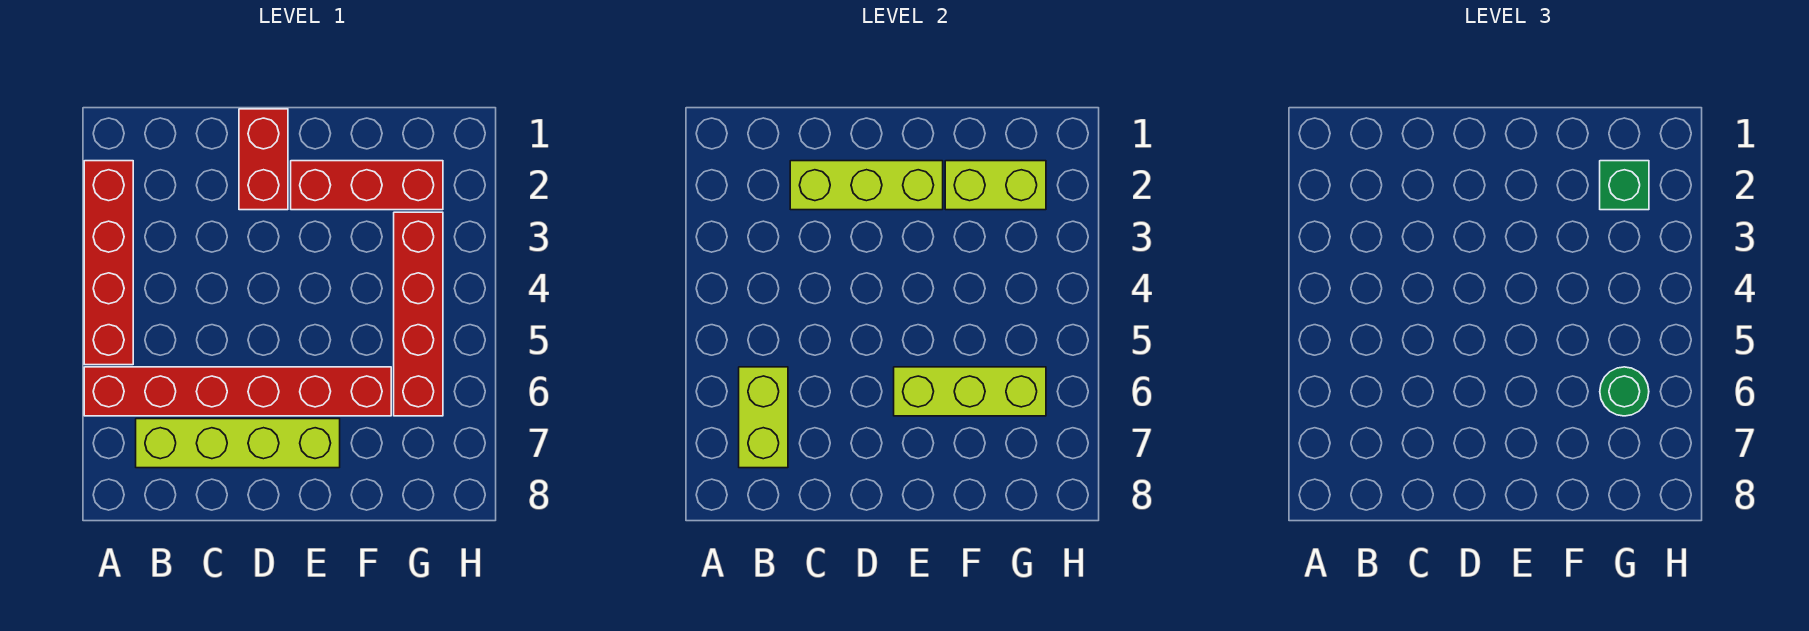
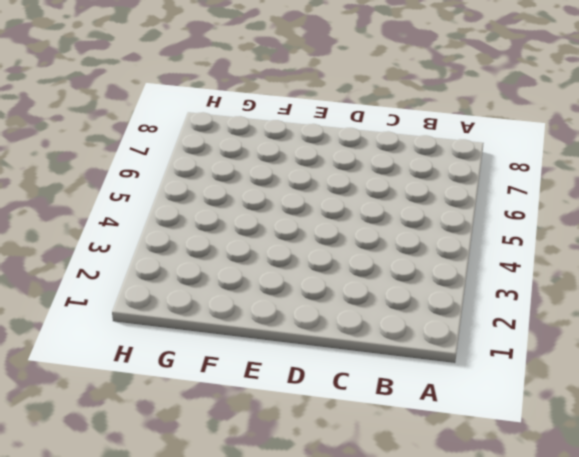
none -> red 1x4 brick [84,161,133,365]
none -> red 1x6 brick [84,367,391,416]
none -> lime 1x4 brick [136,419,340,468]

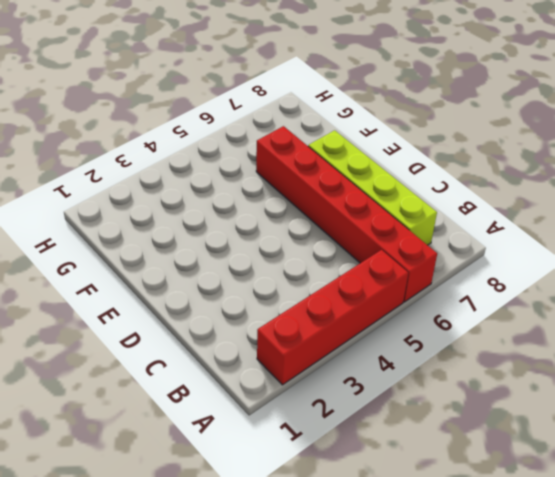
none -> red 1x2 brick [239,109,288,210]
none -> red 1x3 brick [291,161,443,210]
none -> red 1x4 brick [394,212,443,416]

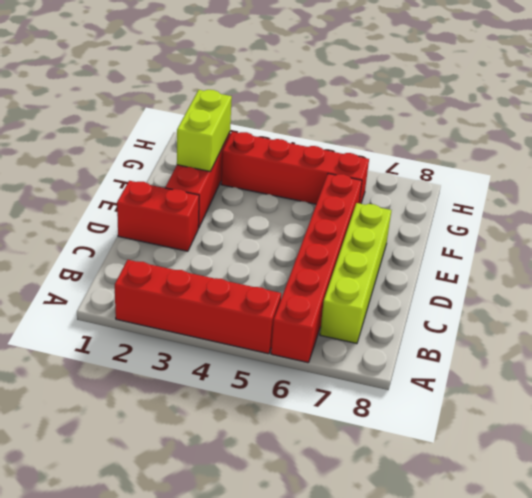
none -> lime 1x2 brick [739,367,788,468]
none -> lime 1x3 brick [790,161,943,210]
none -> lime 1x3 brick [894,367,1046,416]

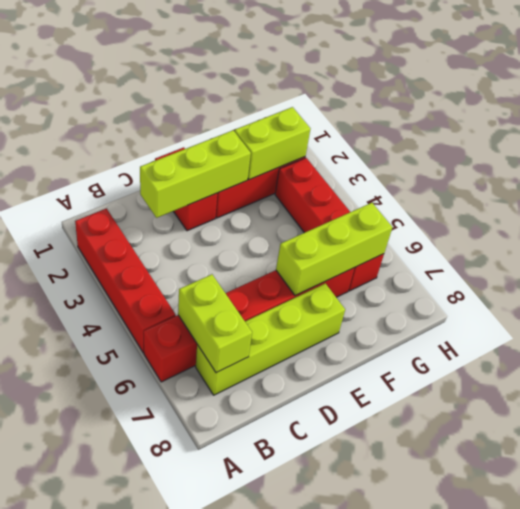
none -> green 1x1 brick [1600,161,1649,210]
none -> green 1x1 round brick [1600,367,1649,416]

